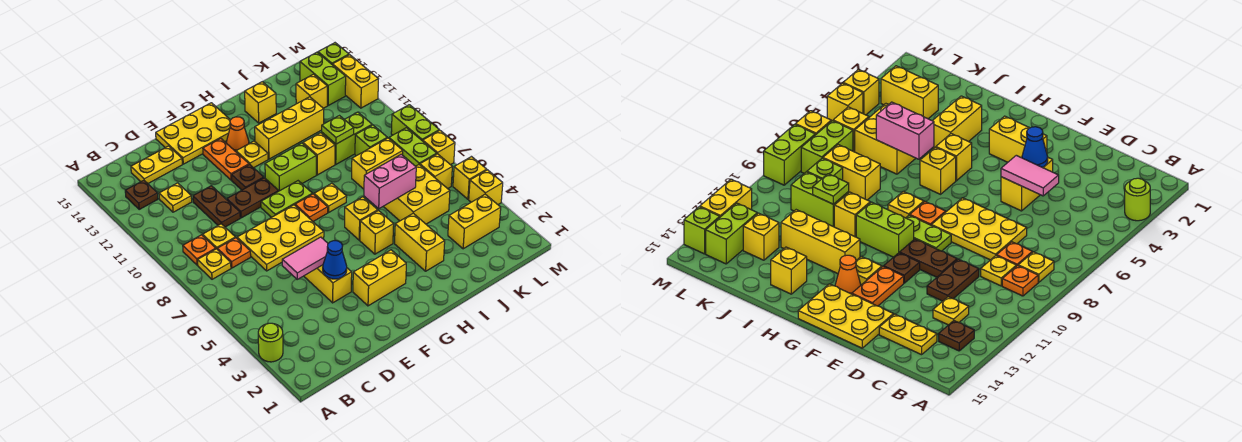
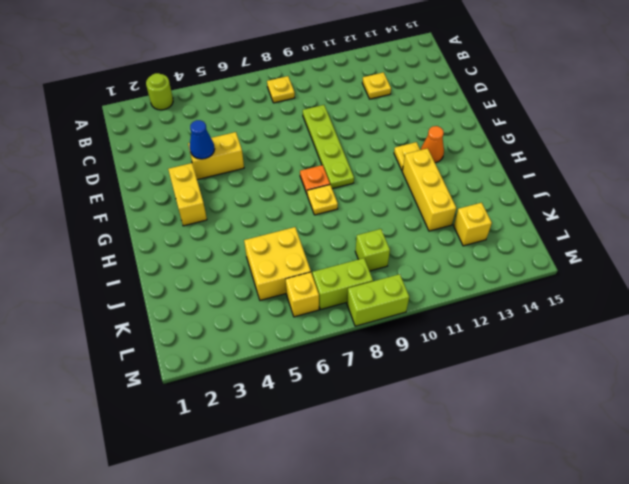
lime 1x4 plate [303,105,354,189] -> lime 1x2 plate [261,181,312,217]
none -> orange 1x1 plate [183,235,216,265]
none -> brown 1x1 plate [125,180,158,209]
none -> orange 1x1 plate [217,238,251,268]
none -> yellow 1x1 plate [203,224,235,249]

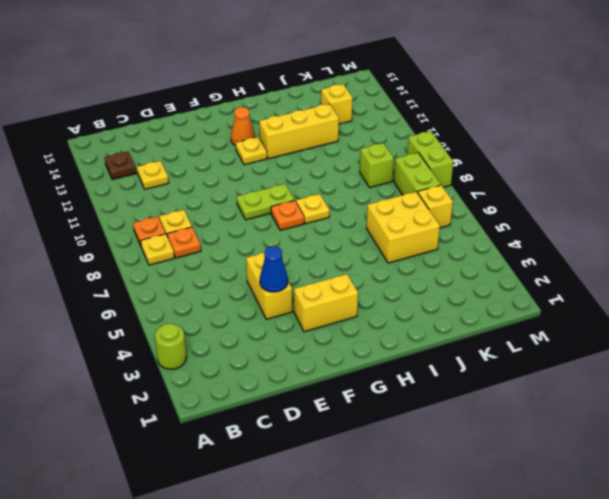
none -> yellow 1x2 plate [131,146,182,183]
none -> yellow 2x3 plate [237,205,324,271]
none -> brown 1x2 plate [193,186,240,227]
none -> brown 1x2 plate [227,178,278,218]

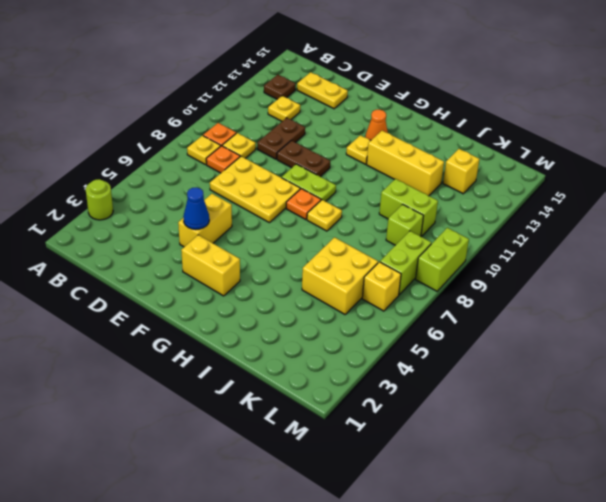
none -> yellow 2x3 plate [156,103,230,164]
none -> brown 1x1 plate [232,165,264,190]
none -> orange 1x2 plate [203,138,249,180]
none -> lime 1x2 brick [265,143,316,191]

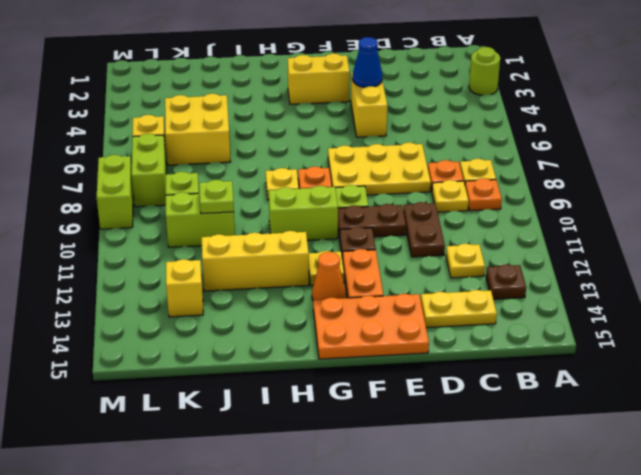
orange 2x3 plate [313,294,429,359] -> yellow 2x3 plate [156,103,230,164]
none -> yellow 1x1 brick [360,211,394,254]
none -> yellow 1x1 brick [345,197,378,240]
none -> yellow 1x2 brick [395,213,445,271]
none -> yellow 1x1 brick [303,133,335,175]

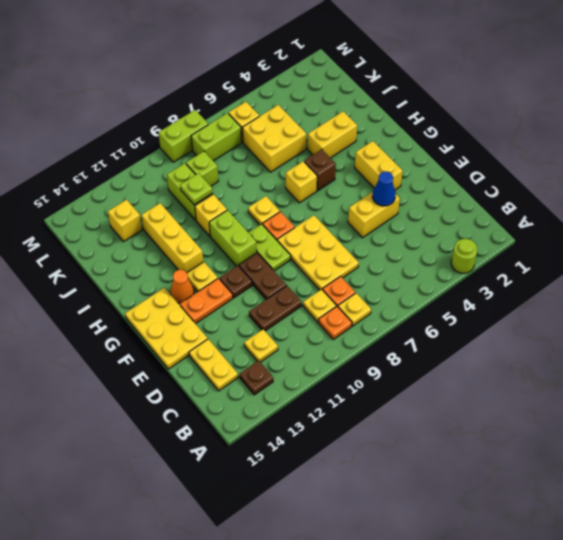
brown 1x1 brick [304,149,336,191] -> yellow 1x1 brick [360,211,394,254]
none -> yellow 1x1 brick [245,82,276,123]
none -> yellow 1x2 brick [352,138,403,189]
none -> yellow 1x2 brick [448,194,501,249]
none -> lime 1x2 brick [300,52,346,106]

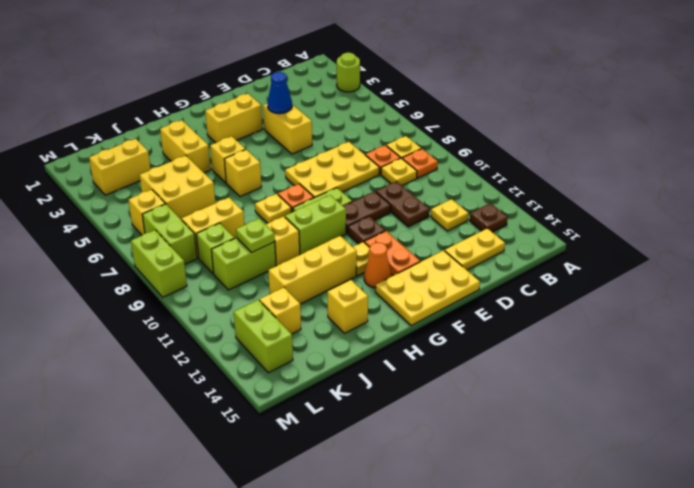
none -> yellow 1x1 brick [469,170,503,204]
none -> yellow 1x1 brick [453,157,487,199]
none -> yellow 1x1 brick [423,130,455,165]
none -> yellow 1x2 brick [333,55,378,108]

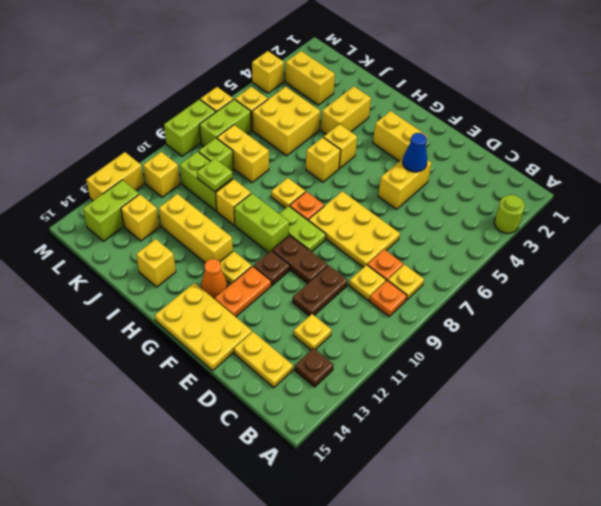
yellow 1x1 brick [143,152,180,197] -> yellow 1x1 brick moved to [453,157,487,199]
none -> lime 1x1 brick [318,43,349,65]
none -> pink 1x2 tile [282,237,328,279]
none -> pink 1x2 brick [364,154,416,209]

